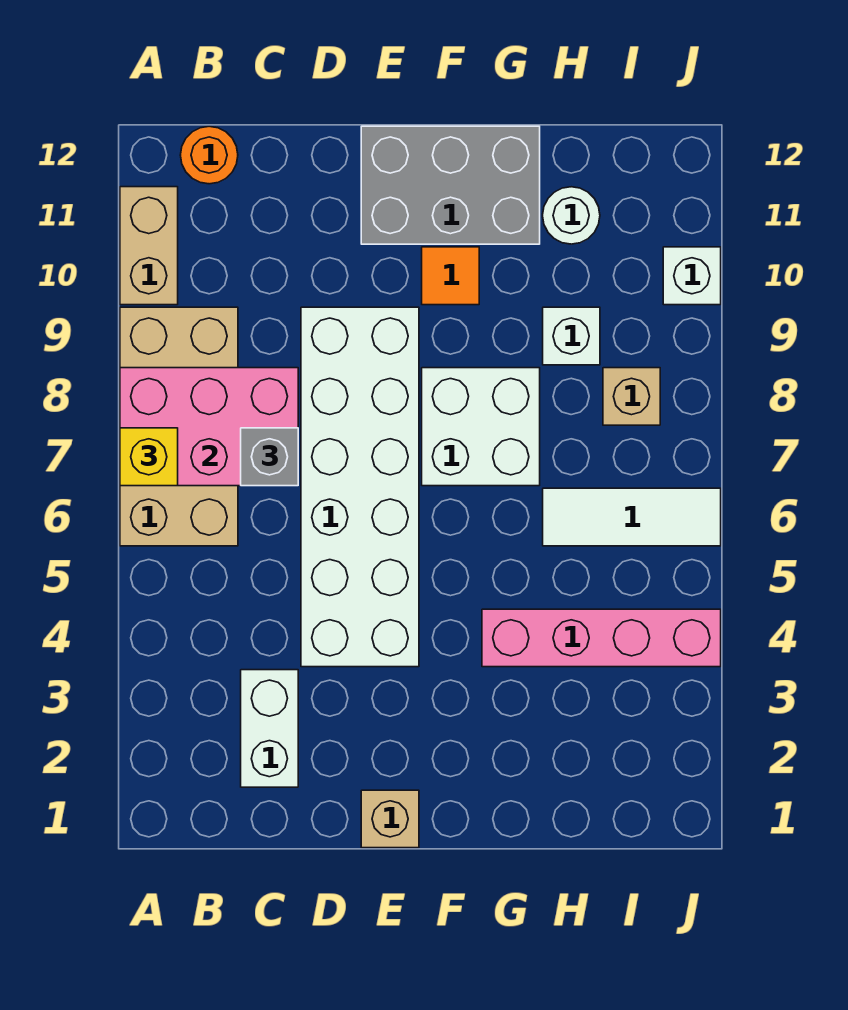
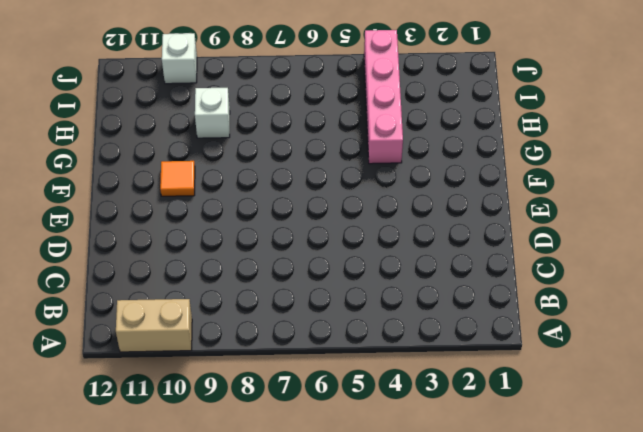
none -> tan 2x4 brick [120,307,238,546]
none -> orange 1x1 round brick [180,126,238,184]
none -> white 1x2 brick [241,670,298,787]

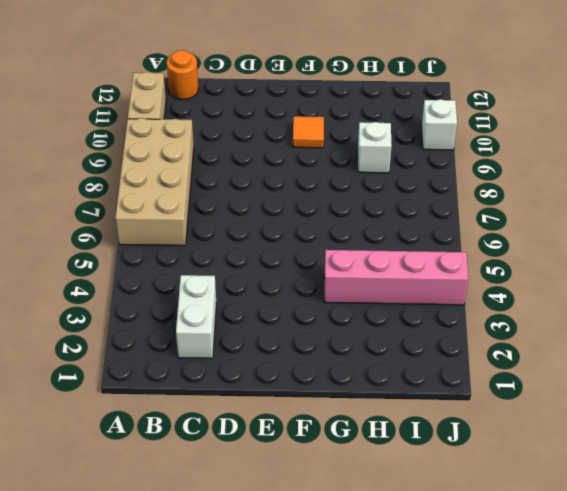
none -> white 2x6 brick [301,307,419,667]
none -> tan 1x1 brick [361,790,419,848]
none -> grey 2x3 brick [361,126,540,244]

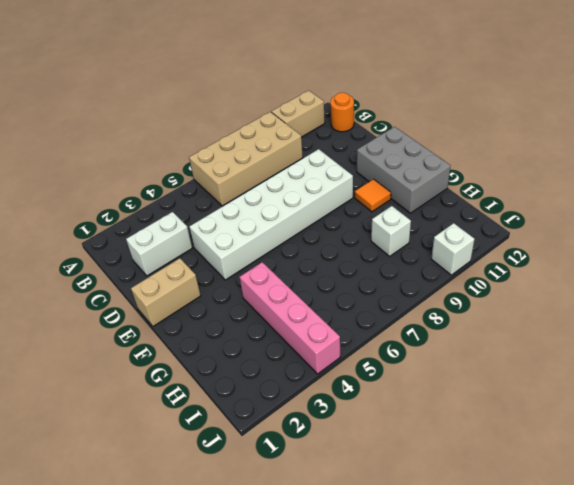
tan 1x2 brick [131,258,201,326] -> tan 1x1 brick [361,790,419,848]
none -> white 2x2 brick [422,368,540,486]
none -> white 1x3 tile [543,488,721,546]
none -> white 1x1 round brick [543,187,600,244]

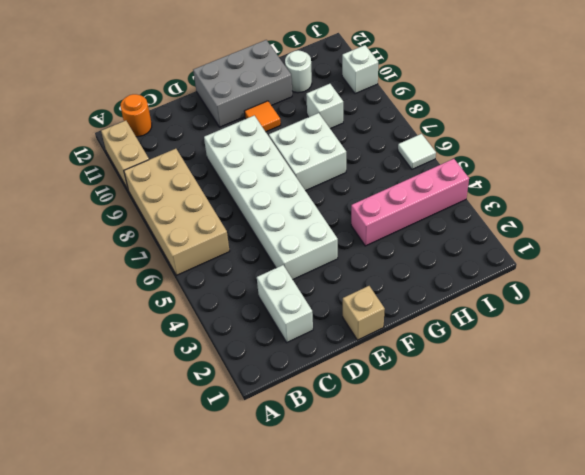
white 1x1 tile [398,134,436,169] -> white 1x3 tile [543,488,721,546]
none -> tan 1x1 brick [603,368,660,425]
none -> pink 2x3 brick [120,368,298,486]
none -> yellow 1x1 brick [120,428,178,486]

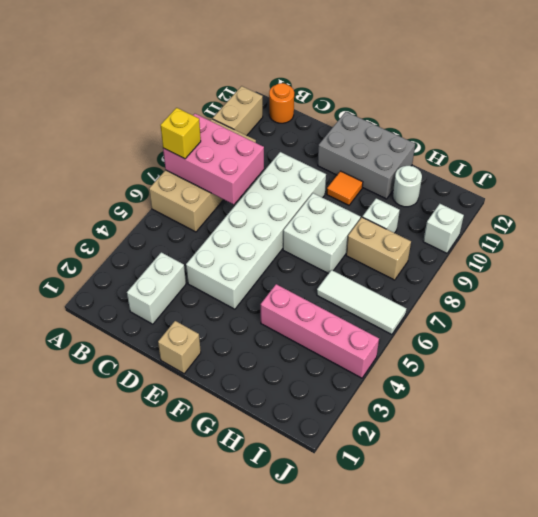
tan 1x2 brick [346,217,411,280] -> tan 1x1 brick [603,368,660,425]
none -> grey 1x1 brick [241,428,298,486]

